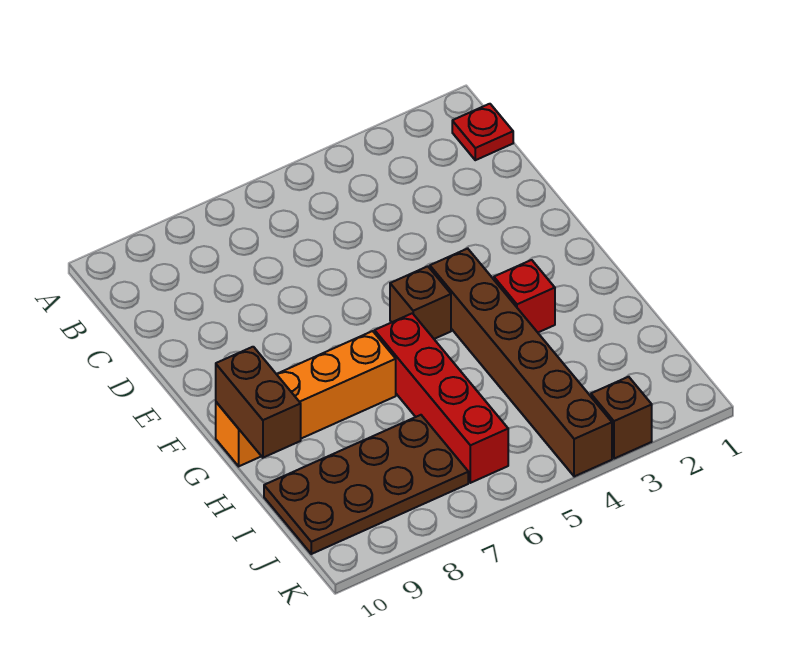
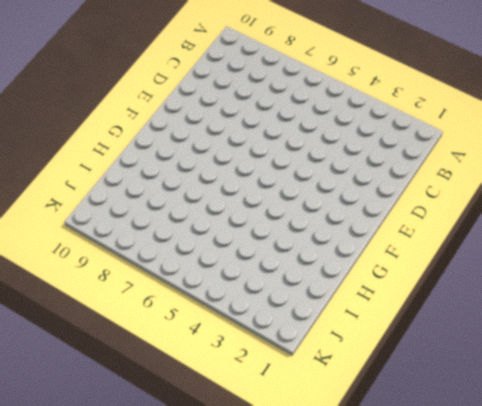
none -> red 1x1 plate [452,104,513,160]
none -> brown 1x6 brick [430,248,612,477]

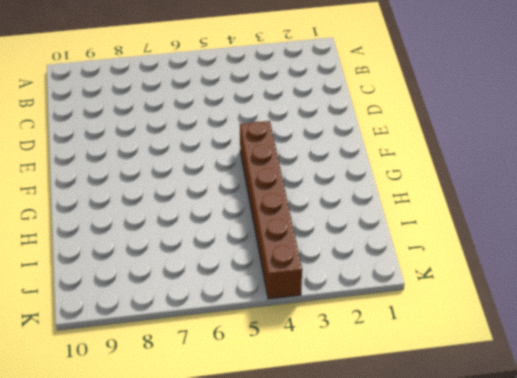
none -> red 1x1 plate [452,104,513,160]
none -> brown 1x1 brick [390,266,451,339]

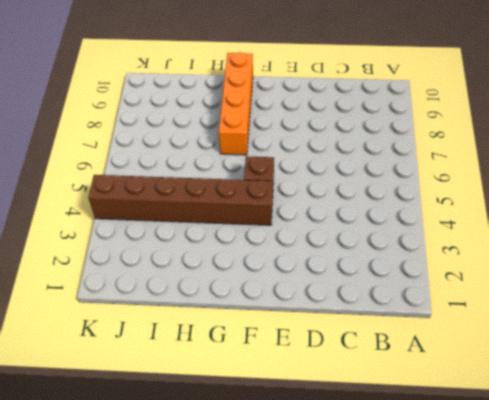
none -> red 1x1 plate [452,104,513,160]
none -> red 1x1 brick [494,260,555,332]

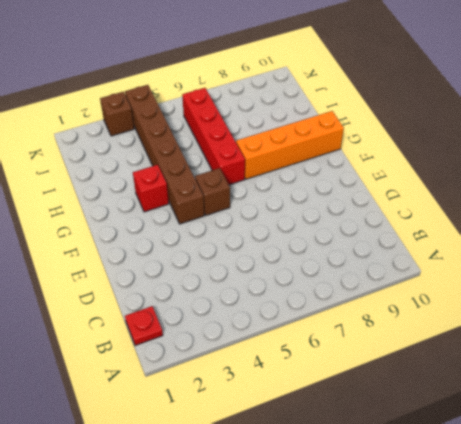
none -> brown 2x4 plate [264,415,468,554]
none -> brown 1x2 brick [216,347,301,458]

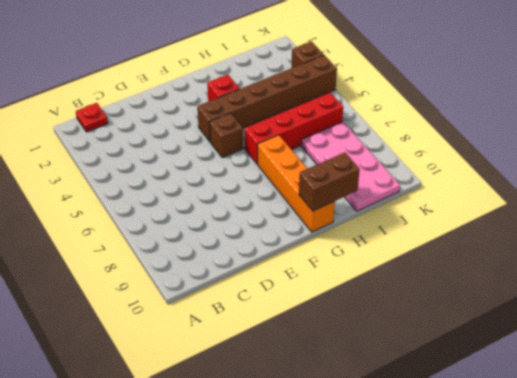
pink 2x4 plate [301,122,400,211] -> brown 2x4 plate [264,415,468,554]

